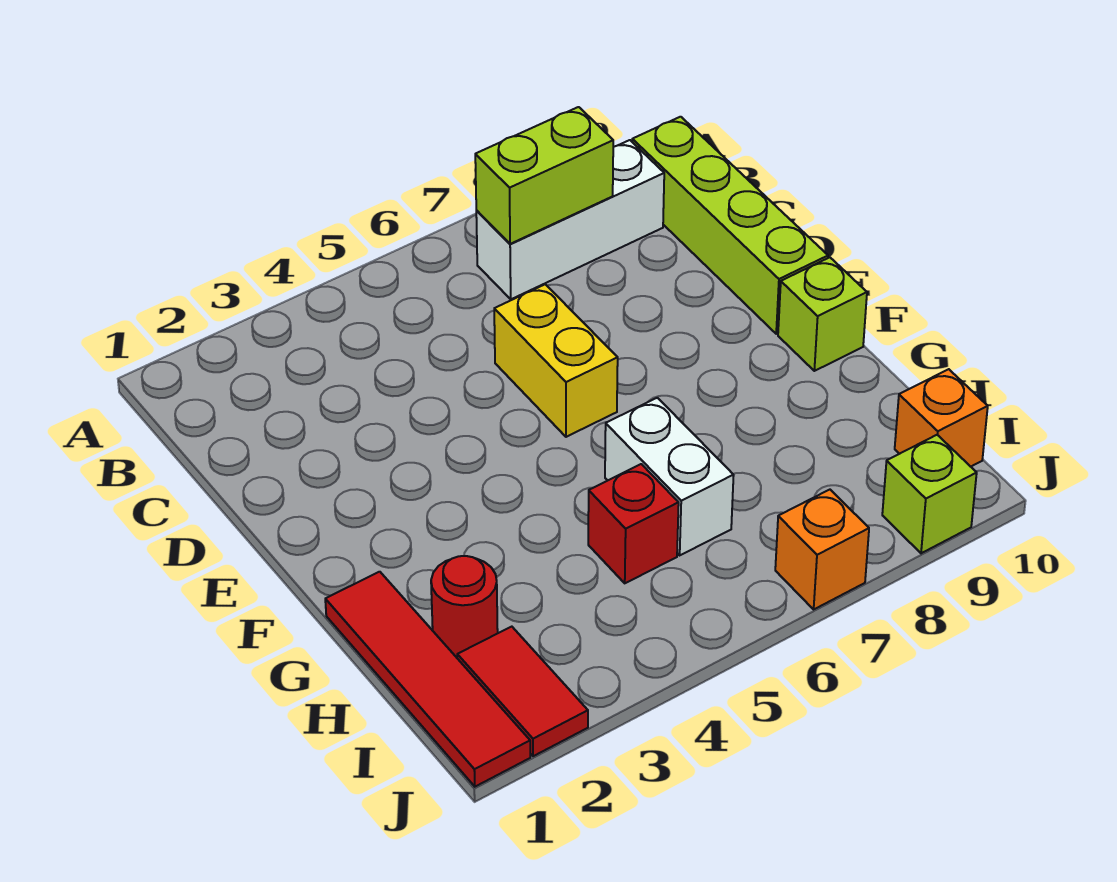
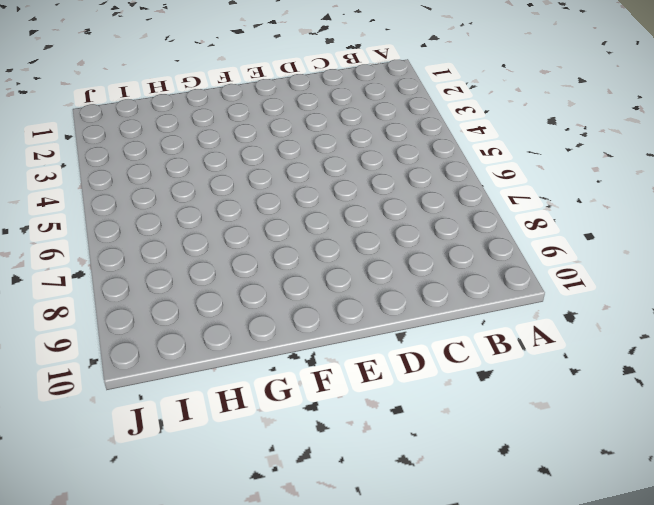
none -> white 1x3 brick [476,140,664,299]
none -> lime 1x4 brick [632,117,828,334]
none -> yellow 1x2 brick [494,284,618,437]

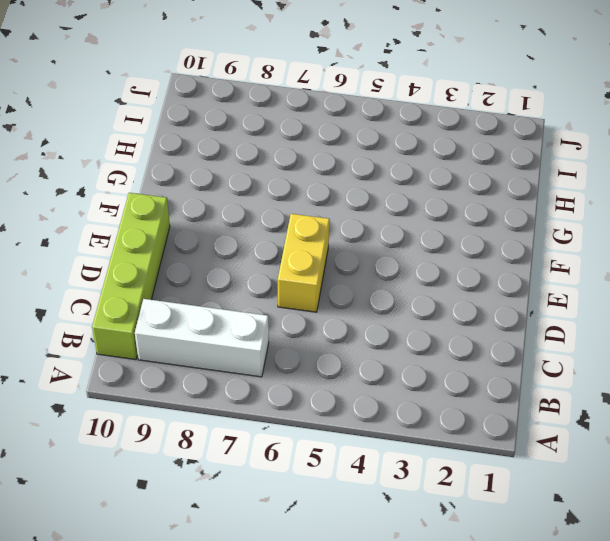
none -> lime 1x1 brick [778,257,867,371]
none -> red 1x4 tile [325,572,530,787]
none -> white 1x2 brick [605,398,734,555]

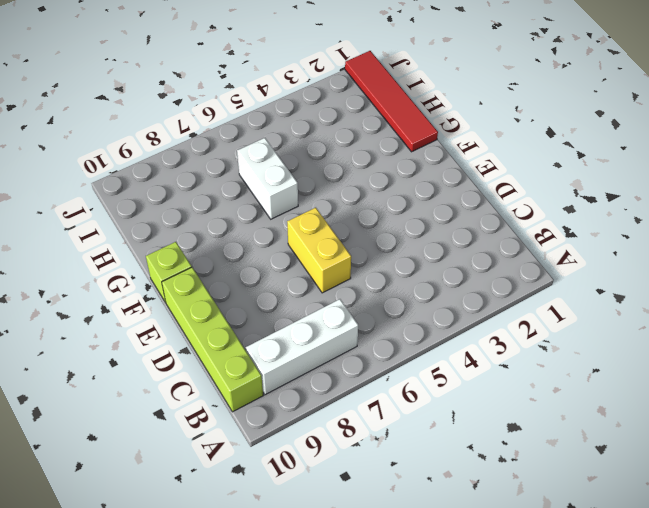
none -> red 1x1 round brick [431,556,498,658]
none -> red 1x1 brick [588,464,679,583]
none -> red 1x2 tile [457,627,588,756]

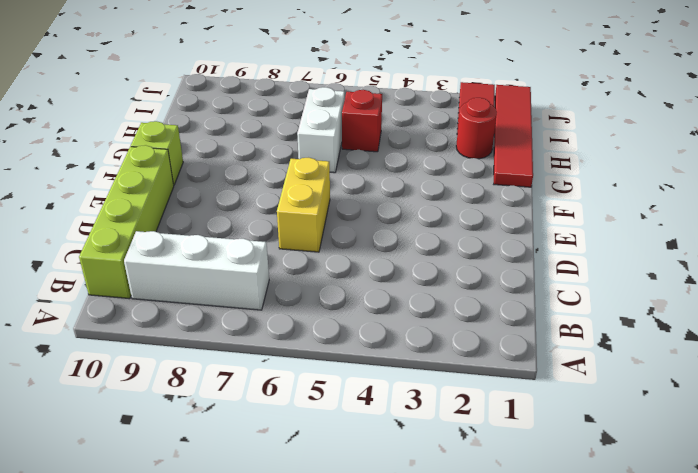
none -> orange 1x1 brick [895,369,988,467]
none -> orange 1x1 brick [775,490,869,609]
none -> lime 1x1 brick [882,435,977,553]

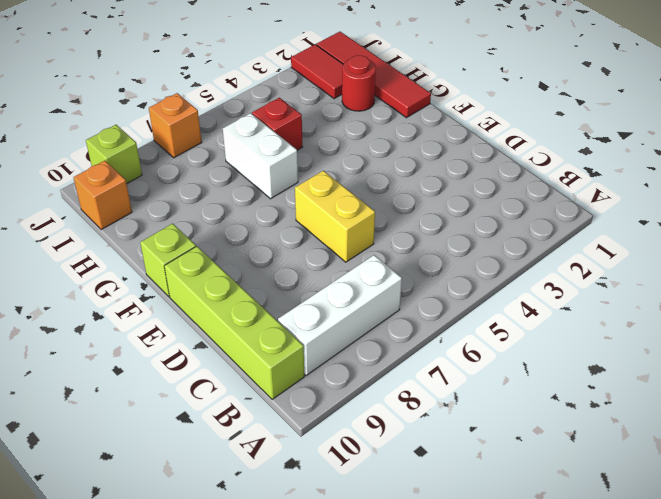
none -> lime 1x2 brick [475,107,613,244]

